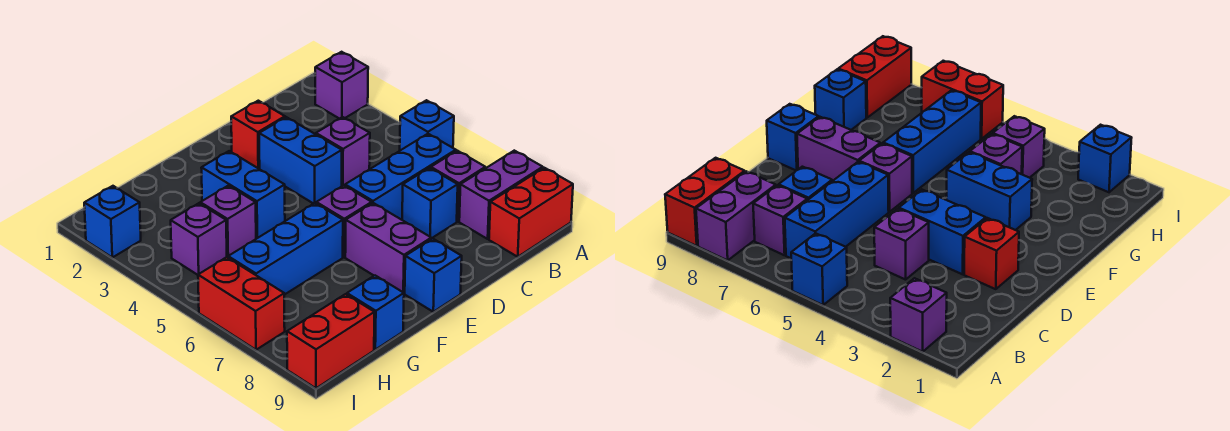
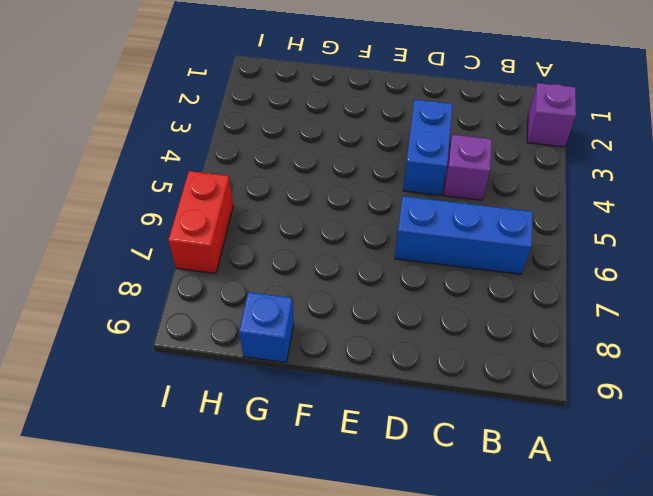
none -> blue 1x1 brick [400,100,454,150]
none -> purple 1x2 brick [459,151,543,239]
none -> red 1x2 brick [489,168,573,257]

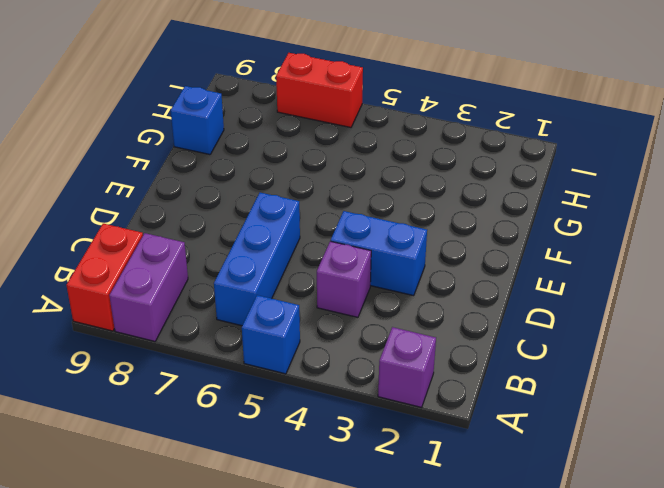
none -> purple 1x1 brick [431,151,485,221]
none -> blue 1x1 brick [402,168,458,238]
none -> red 1x1 brick [231,101,285,169]

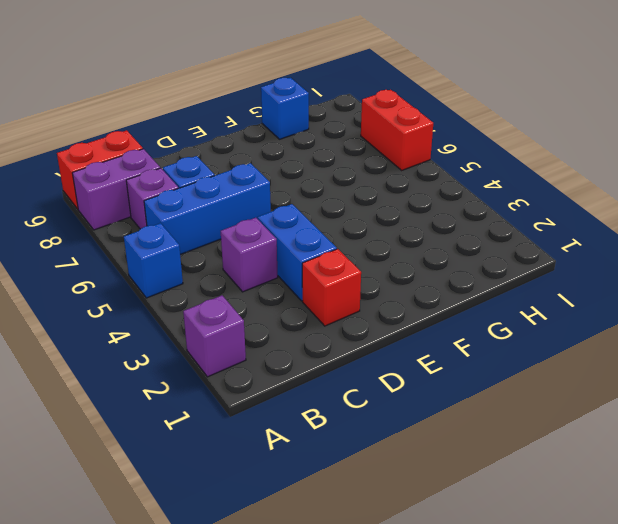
none -> purple 1x1 brick [316,185,372,257]
none -> purple 1x2 brick [345,203,431,293]
none -> blue 1x1 brick [405,239,462,312]

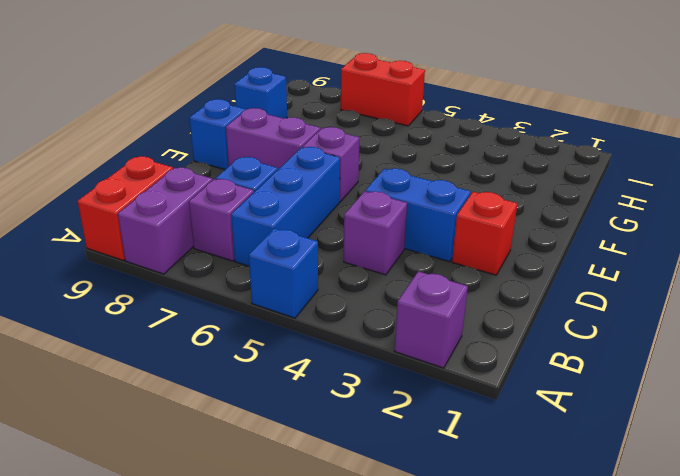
none -> blue 1x2 brick [201,151,285,239]
none -> blue 1x3 brick [228,203,343,295]
none -> purple 1x1 brick [200,186,256,257]

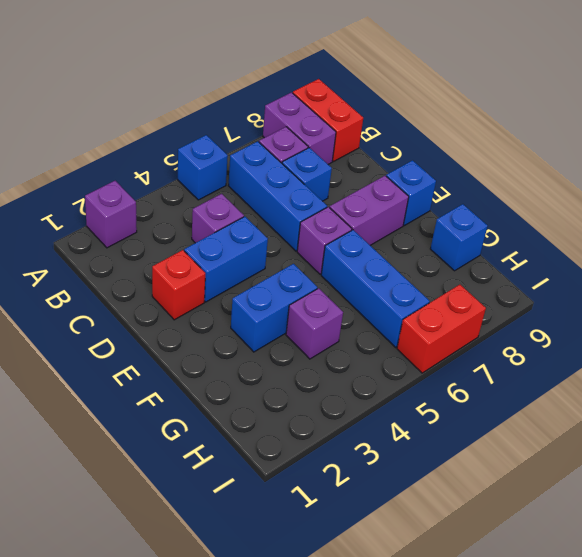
none -> purple 1x1 brick [171,203,227,275]
none -> red 1x2 brick [287,294,375,388]
none -> blue 1x1 brick [84,186,141,257]

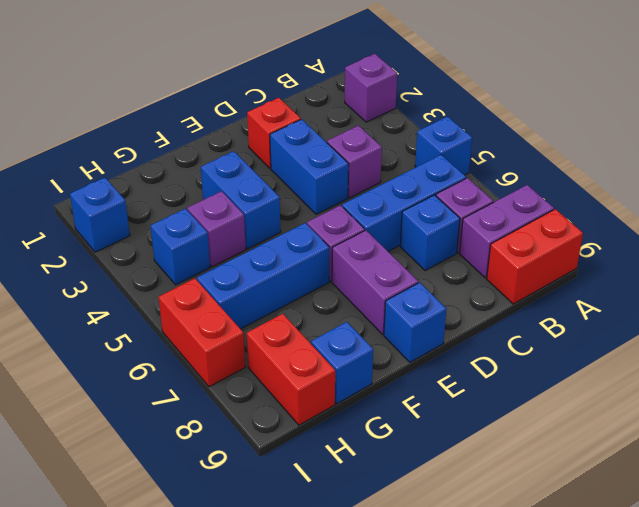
blue 1x1 brick [151,209,210,285] -> purple 1x1 brick [171,203,227,275]
red 1x2 brick [247,314,335,425] -> red 1x2 brick turned to [287,294,375,388]

